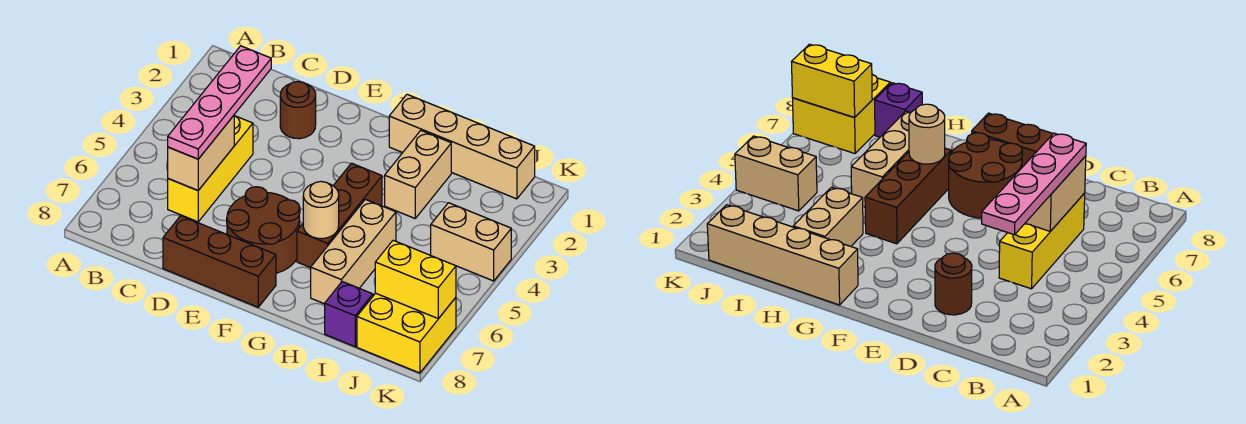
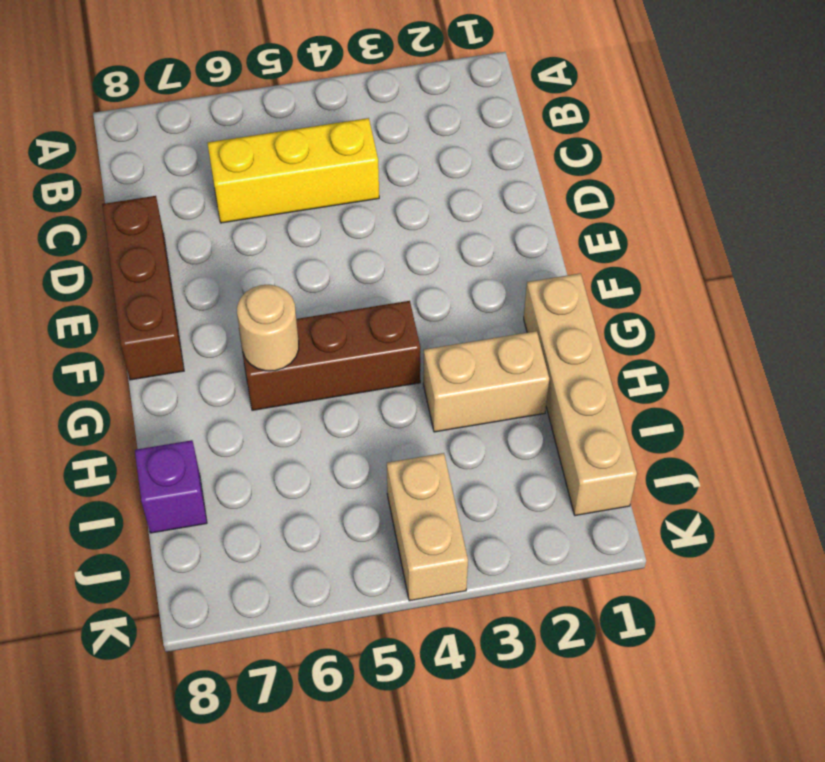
none -> brown 1x1 round brick [280,82,316,139]
none -> brown 2x2 round brick [227,187,300,273]
none -> tan 1x3 brick [311,199,396,304]

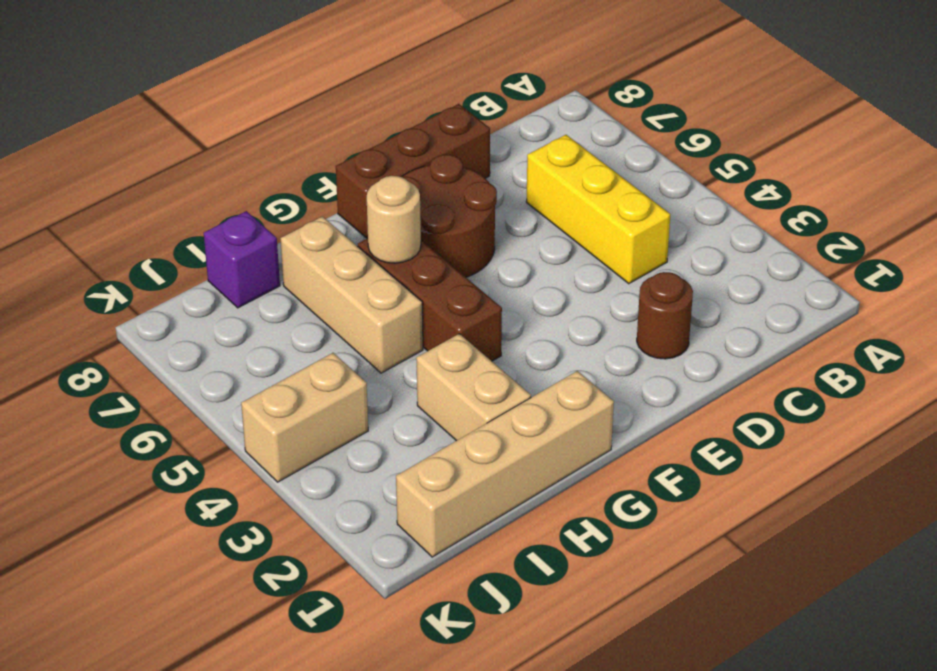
none -> yellow 2x2 brick [357,293,456,373]
none -> tan 1x2 brick [168,116,234,190]
none -> yellow 1x2 brick [375,240,456,319]

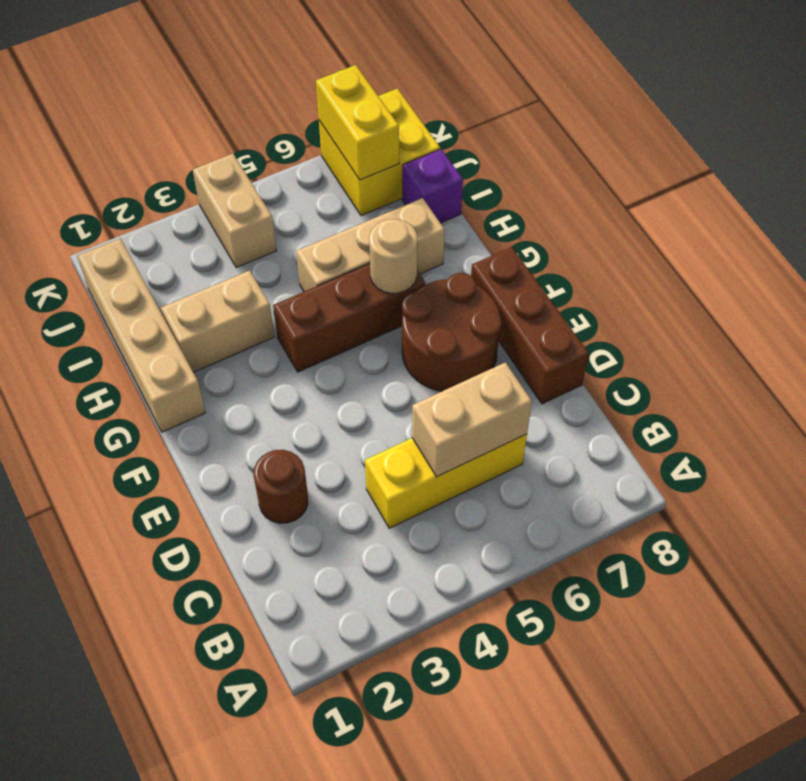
none -> pink 1x4 plate [168,46,271,159]

